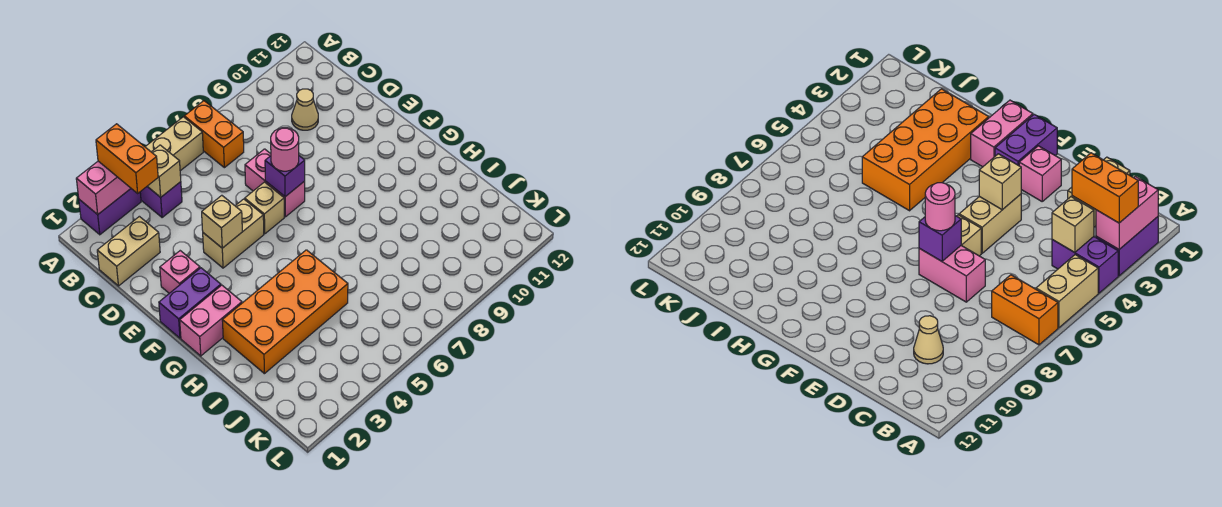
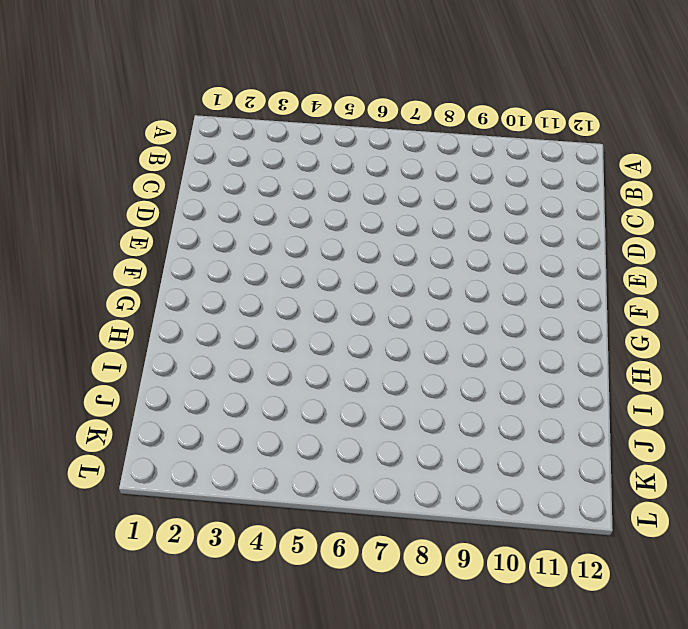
none -> purple 1x2 brick [79,189,141,235]
none -> purple 1x2 brick [140,182,182,218]
none -> tan 1x2 brick [145,117,203,171]

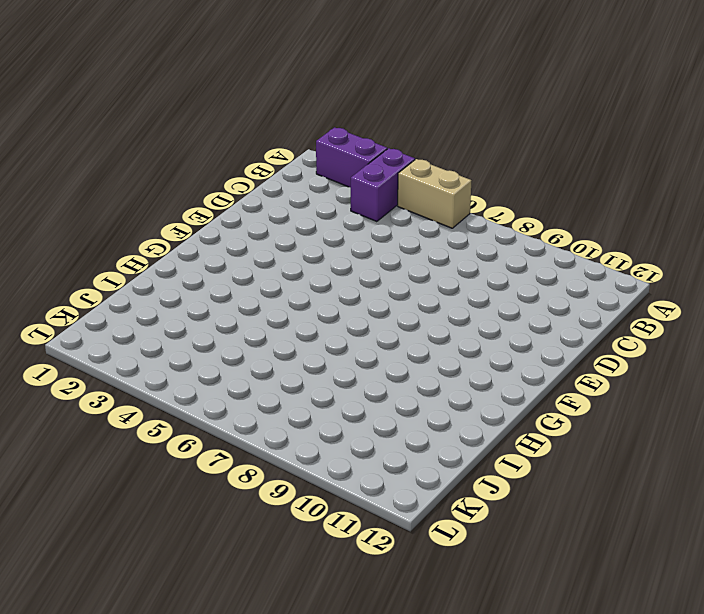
none -> orange 1x2 brick [184,101,244,168]
none -> tan 1x2 brick [97,216,160,286]
none -> tan 1x1 cone [292,89,318,130]

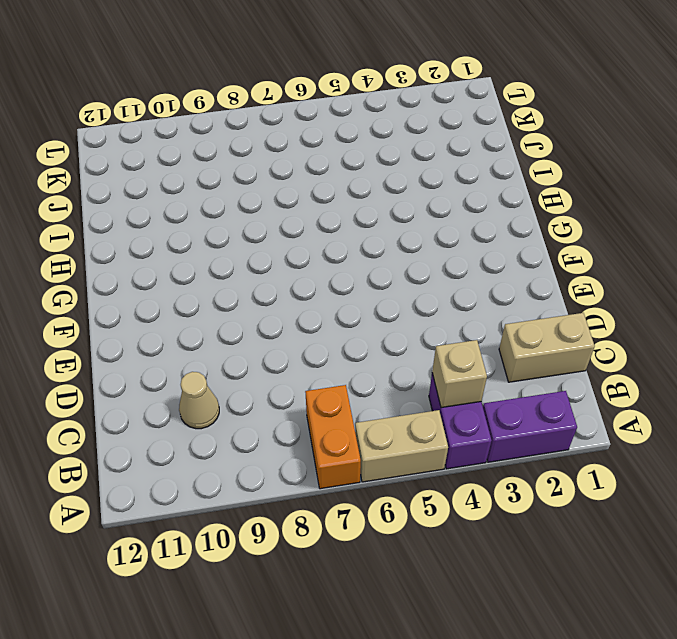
none -> pink 1x2 brick [245,149,305,217]
none -> pink 1x1 brick [160,251,200,293]
none -> tan 1x2 brick [203,199,264,268]

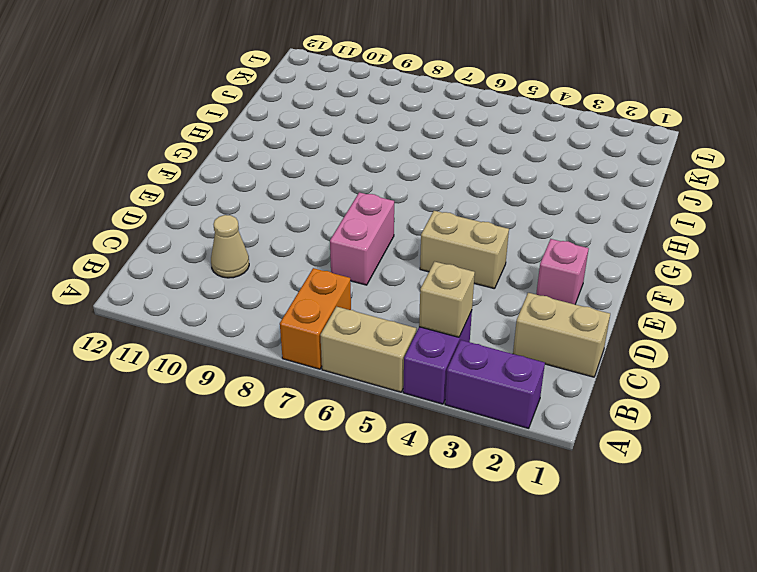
none -> tan 1x1 brick [245,182,284,234]
none -> purple 1x2 brick [159,268,221,338]
none -> pink 1x2 brick [180,285,242,356]

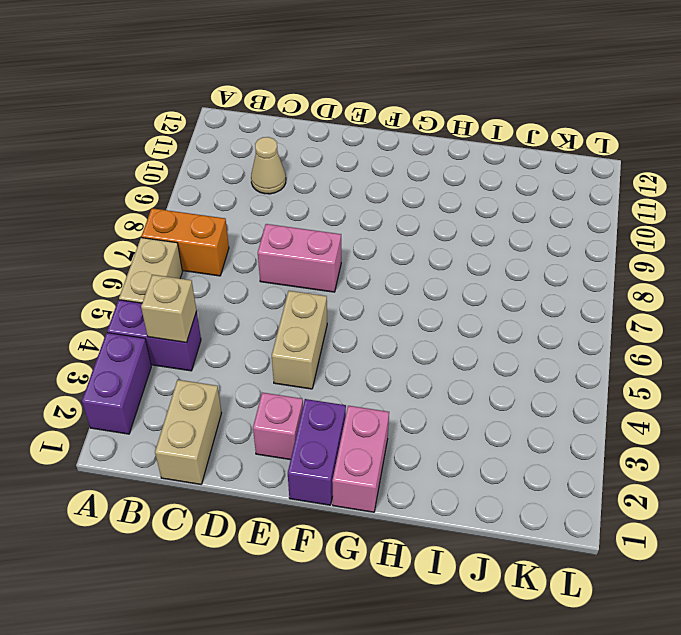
none -> tan 1x1 brick [245,182,284,234]
none -> orange 2x4 brick [222,250,348,374]
none -> pink 1x2 brick [76,161,131,214]

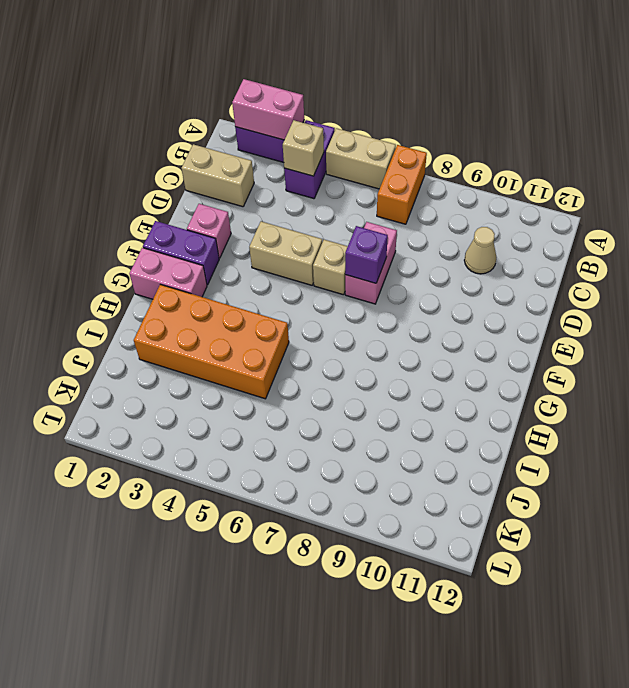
none -> tan 1x1 brick [202,195,242,248]
none -> orange 1x2 brick [96,124,158,193]
none -> pink 1x1 round brick [271,128,299,171]

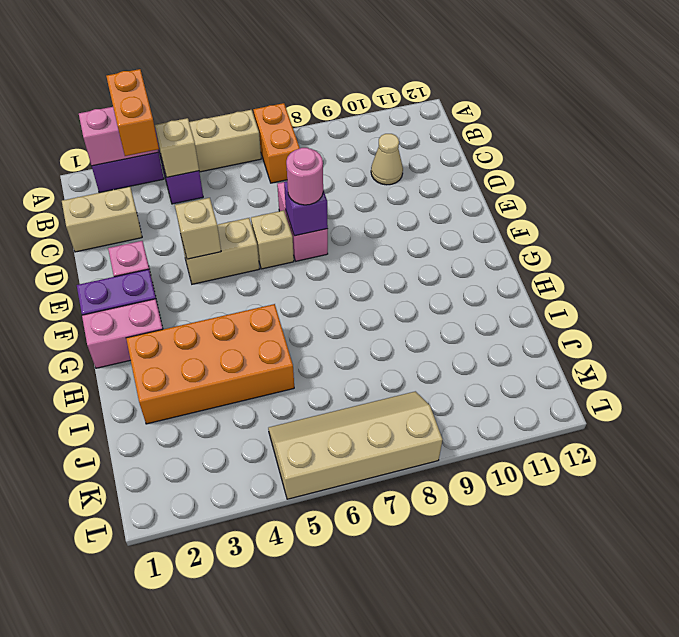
tan 2x4 slope [268,391,443,499] -> none

